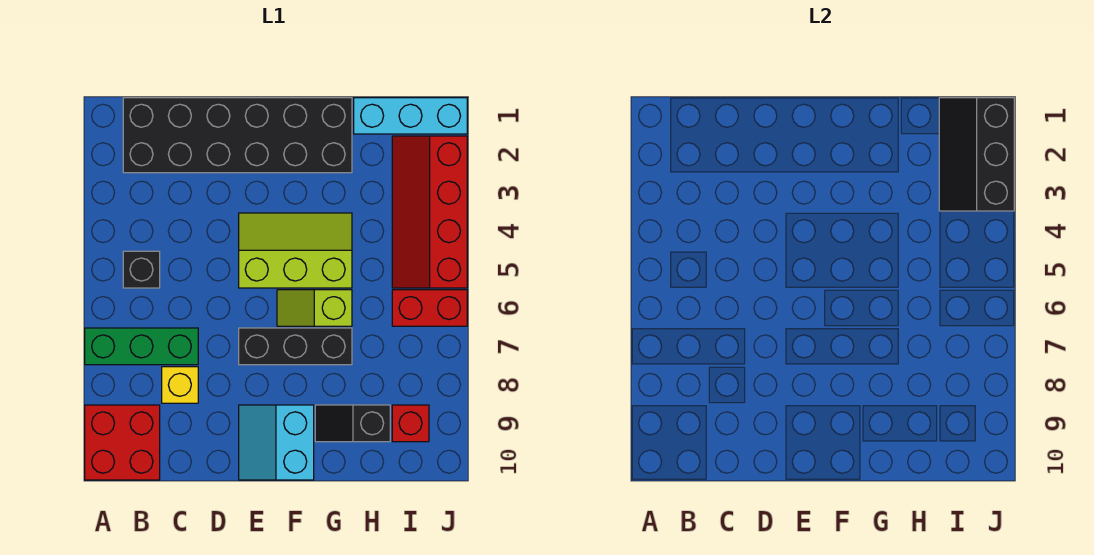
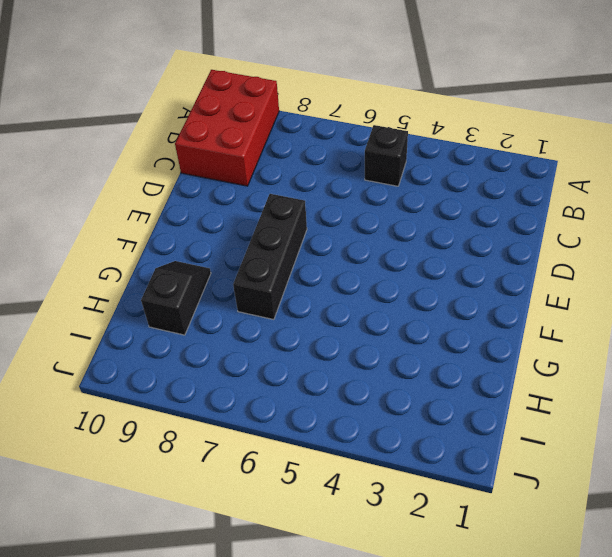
red 2x3 brick [175,70,279,186] -> red 2x2 brick [85,405,160,480]
none -> green 1x3 brick [85,328,198,365]
none -> black 2x6 brick [123,98,352,173]
none -> yellow 1x1 brick [162,367,198,403]

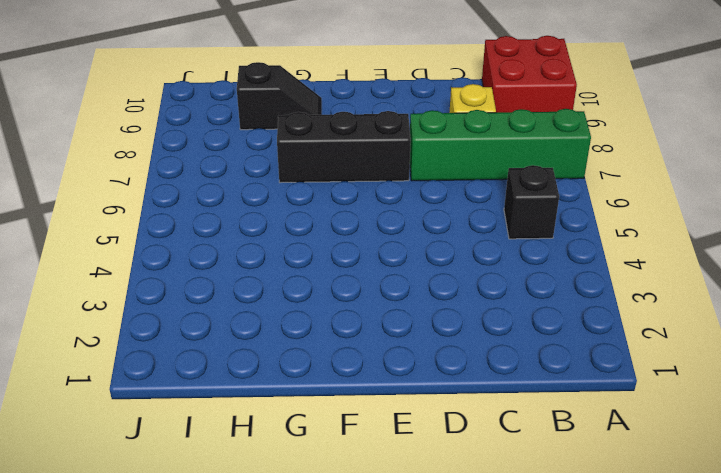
green 1x4 brick [410,109,591,181] -> green 1x3 brick [85,328,198,365]
none -> black 2x6 brick [123,98,352,173]
none -> lime 2x3 slope [239,213,352,288]
none -> cyan 2x2 slope [239,405,314,480]

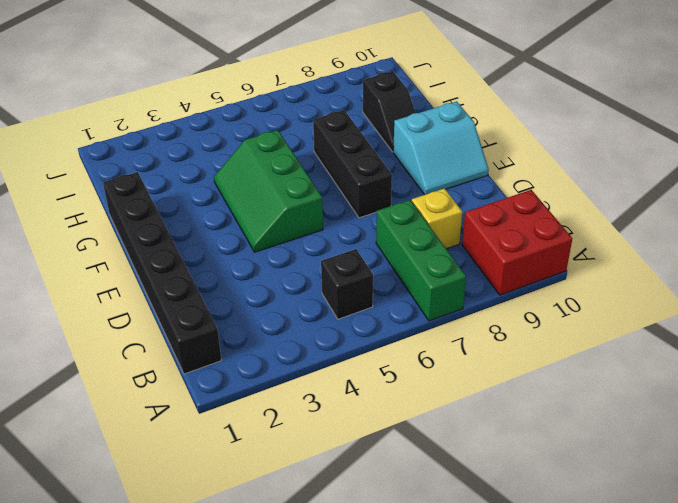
black 1x6 brick [103,172,222,374] -> black 2x6 brick [123,98,352,173]
green 2x3 slope [214,130,323,252] -> lime 2x3 slope [239,213,352,288]
none -> lime 1x2 slope [277,290,352,326]
none -> cyan 1x3 brick [354,98,467,134]
none -> red 2x4 slope [392,136,467,288]

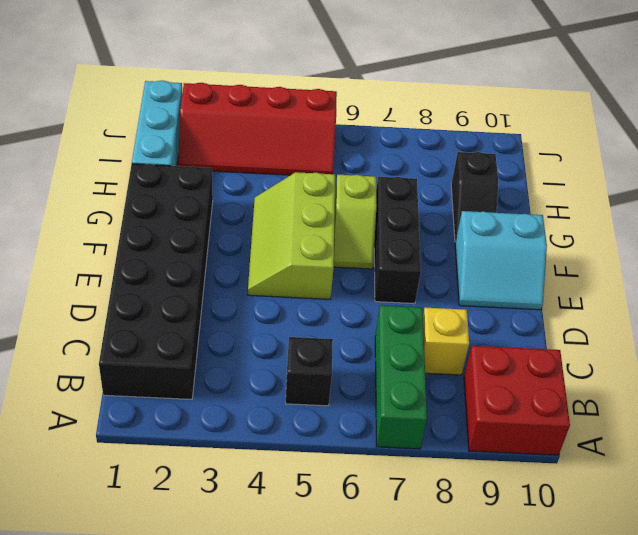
none -> red 1x2 brick [392,290,467,326]
none -> red 1x1 brick [392,405,429,442]
none -> black 2x3 slope [939,98,1014,211]

